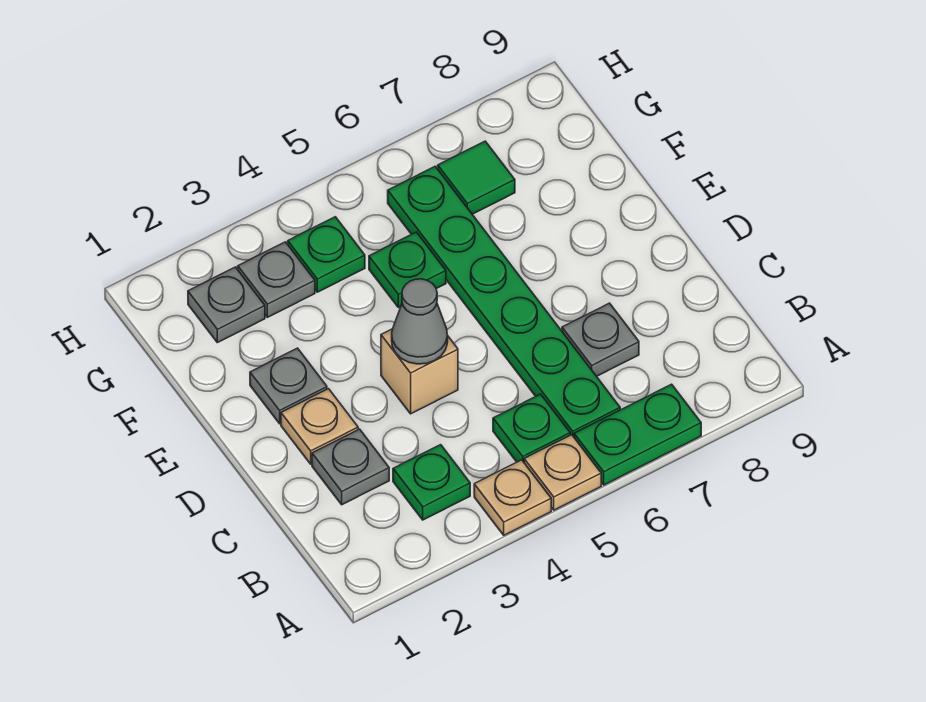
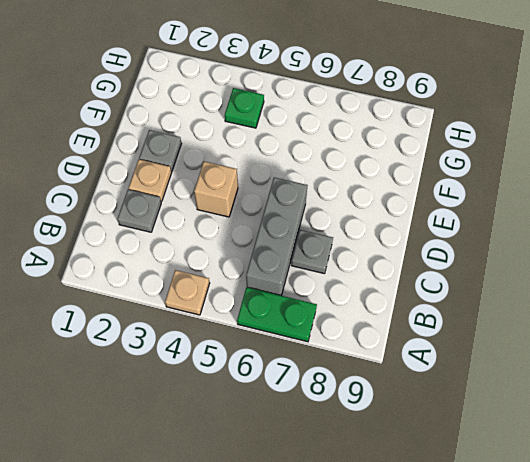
grey 1x3 brick [246,177,308,296] -> green 1x6 plate [388,166,620,437]
none -> tan 1x1 plate [524,435,601,510]
none -> green 1x1 plate [393,445,470,520]
none -> green 1x1 plate [493,394,570,462]

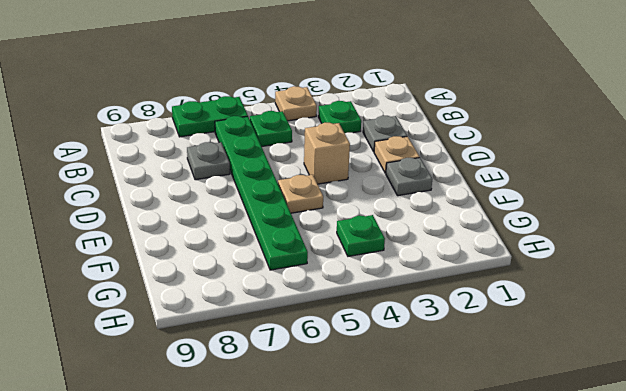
tan 1x1 plate [278,175,323,213] -> tan 1x1 plate moved to [524,435,601,510]
none -> green 1x1 plate [369,232,446,308]
none -> grey 1x1 plate [188,267,265,343]
none -> grey 1x1 plate [238,242,315,317]

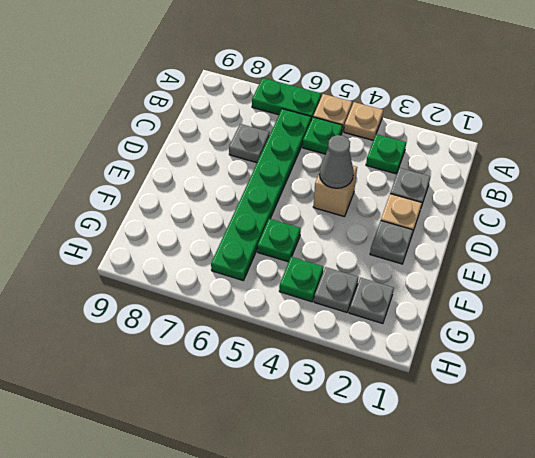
none -> green 1x1 tile [438,141,515,214]

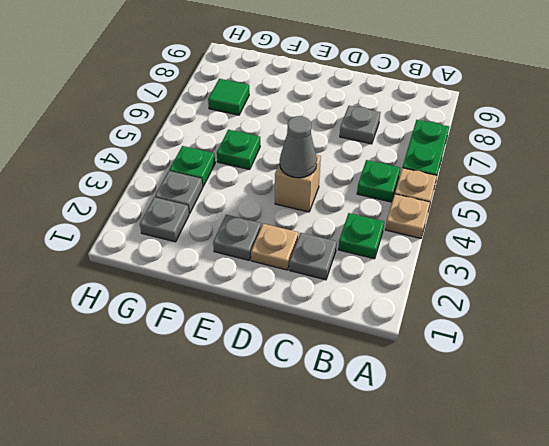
none -> green 1x6 plate [388,166,620,437]

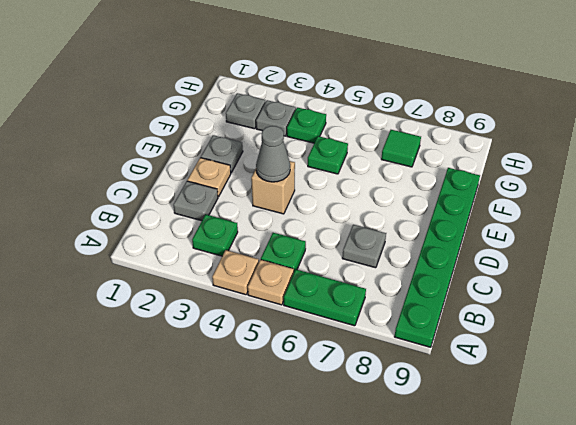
green 1x6 plate [394,168,480,347] -> green 1x6 plate moved to [388,166,620,437]

